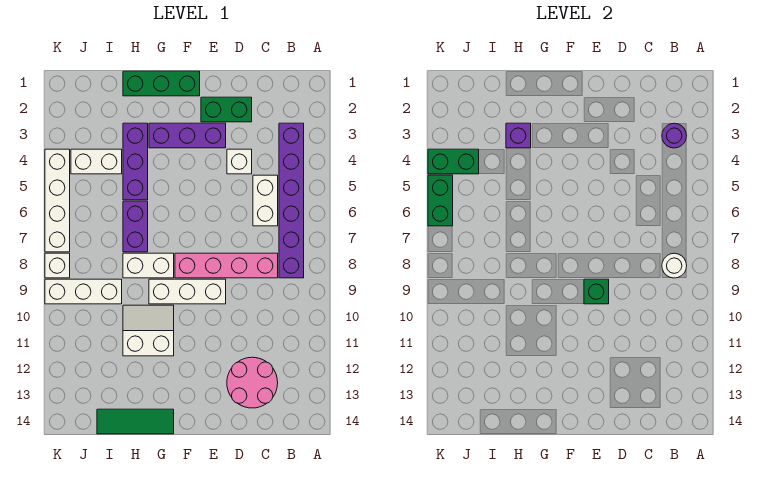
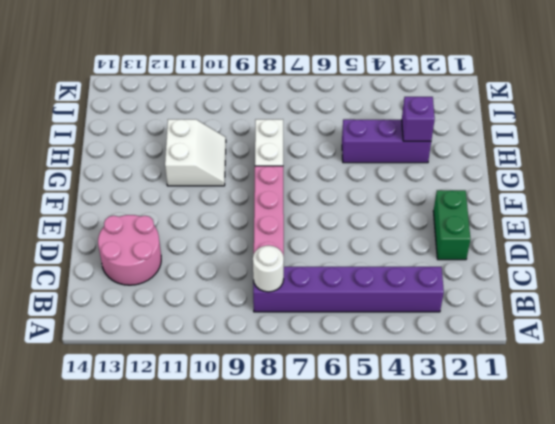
none -> white 1x2 brick [253,175,278,226]
none -> white 1x1 brick [227,149,252,174]
none -> purple 1x3 brick [149,123,226,148]

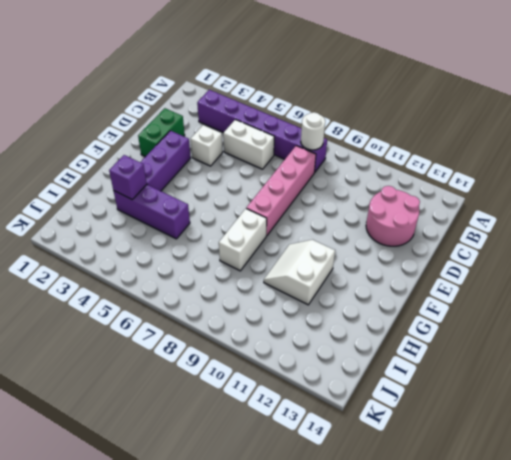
none -> white 1x3 brick [149,279,226,304]
none -> green 1x3 brick [123,71,200,96]
none -> green 1x3 tile [97,409,174,434]

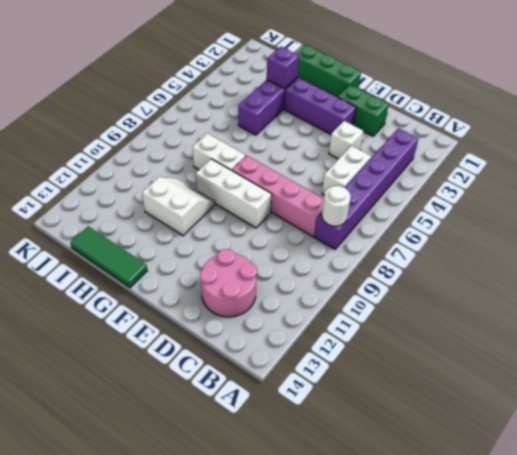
none -> purple 1x2 brick [123,201,148,252]
none -> white 1x2 brick [71,149,122,174]
none -> white 1x3 brick [45,279,122,304]

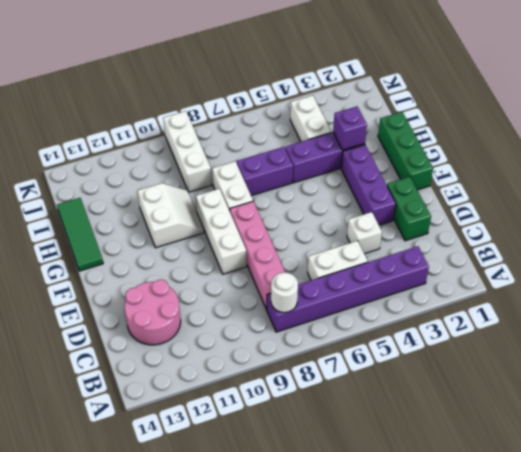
none -> white 1x4 brick [45,149,70,252]
none -> white 1x1 brick [45,253,70,278]
none -> purple 1x1 round brick [662,123,687,148]

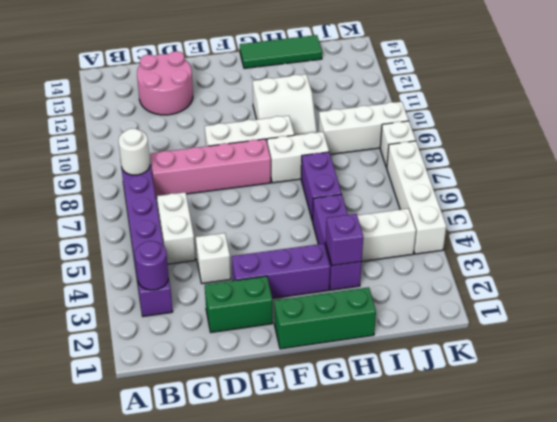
none -> green 1x1 brick [584,279,609,304]
none -> green 1x2 brick [428,149,479,174]
none -> green 1x2 brick [428,175,453,226]

